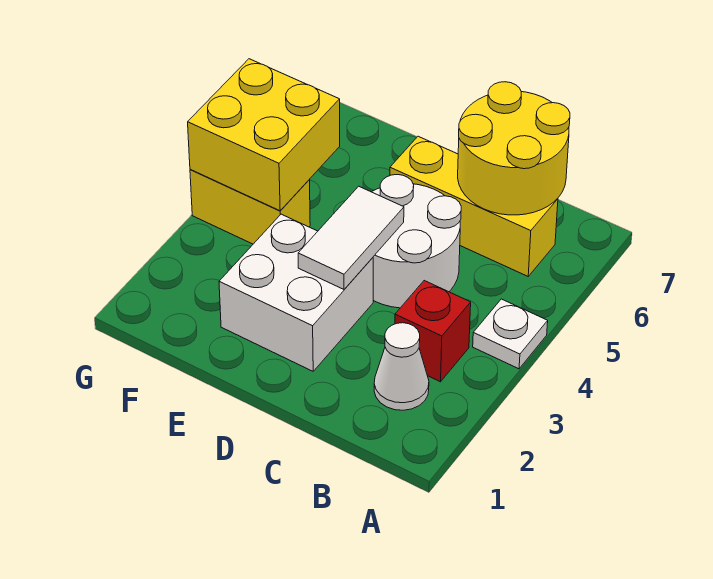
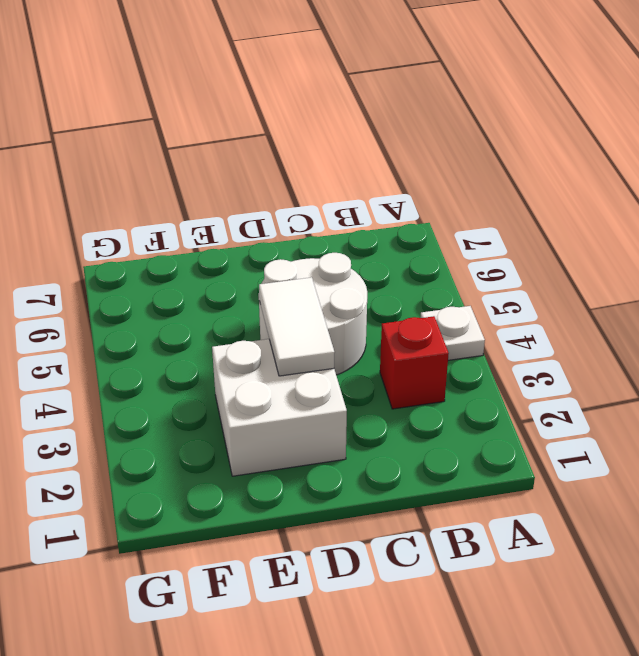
none -> white 1x1 cone [374,323,429,410]
none -> yellow 1x3 brick [390,136,558,276]

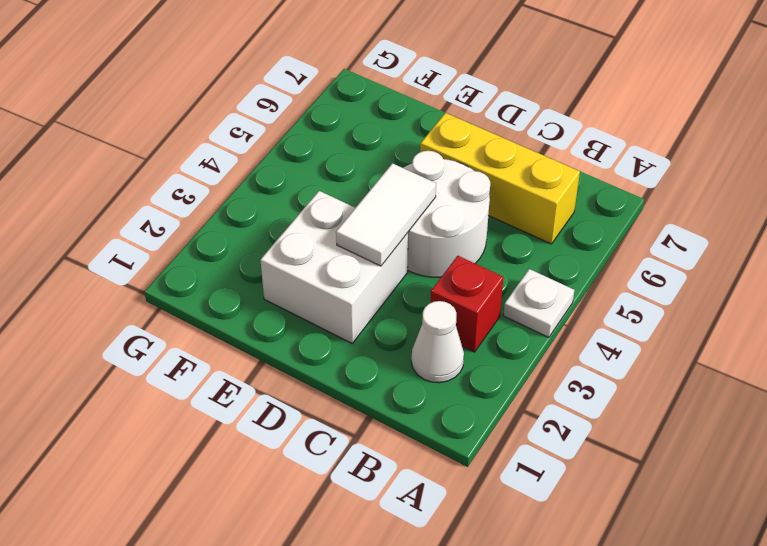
none -> yellow 1x2 brick [190,170,310,244]
none -> yellow 2x2 round brick [458,82,570,215]

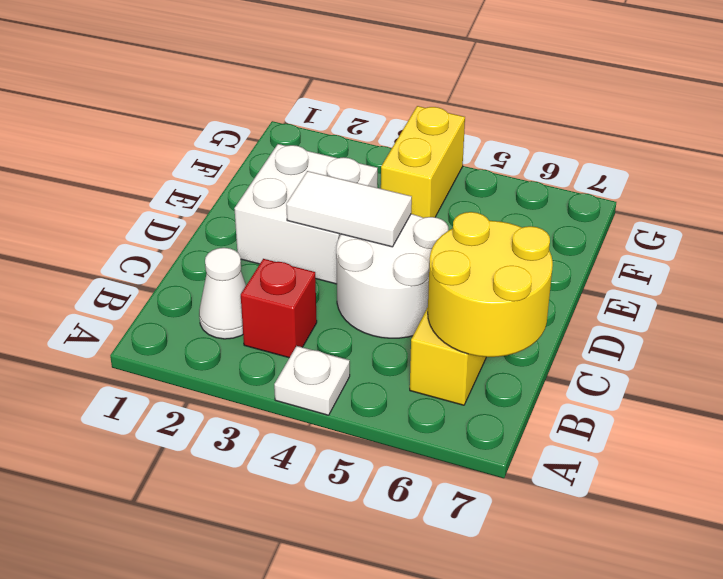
none -> yellow 2x2 brick [188,59,340,211]

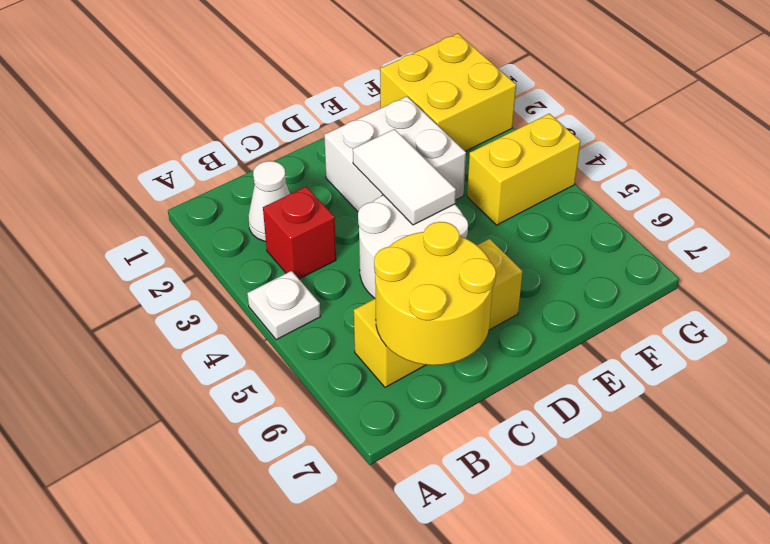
yellow 2x2 brick [380,33,516,151] -> yellow 2x2 brick moved to [188,59,340,211]

